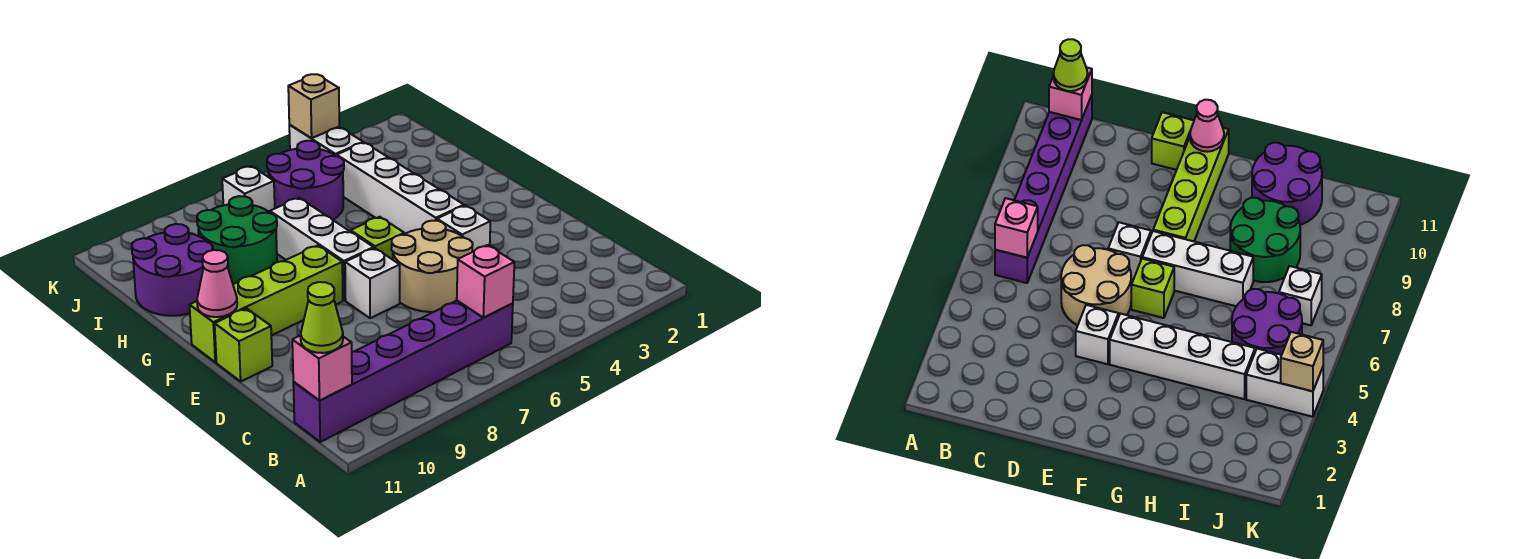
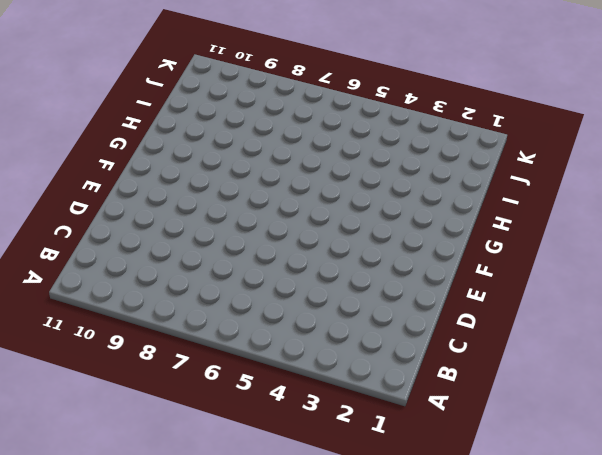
none -> purple 1x6 brick [293,301,513,442]
none -> tan 2x2 round brick [391,221,473,312]
none -> white 1x1 brick [437,206,490,252]

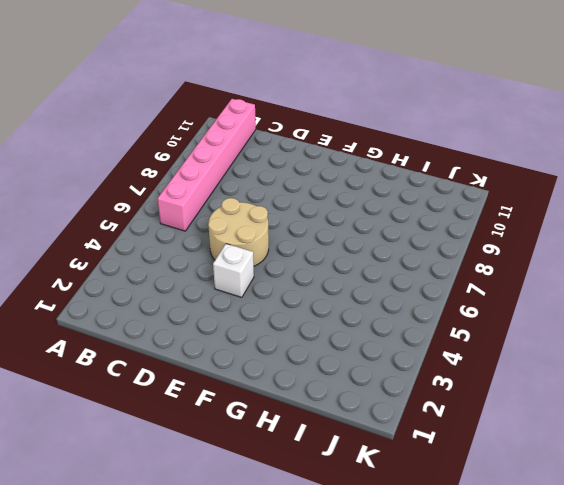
pink 1x6 brick [157,99,256,231] -> purple 1x6 brick [293,301,513,442]
none -> white 1x1 brick [345,248,400,318]
none -> lime 1x1 brick [215,308,272,381]
none -> white 1x4 brick [337,143,464,234]

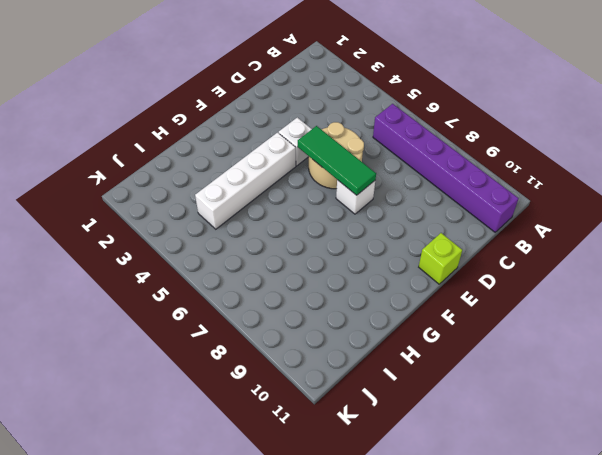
green 1x3 tile [298,126,376,195] -> none
none -> lime 1x1 brick [351,217,404,260]
none -> white 1x3 brick [270,198,374,300]
none -> lime 1x4 brick [190,245,343,362]

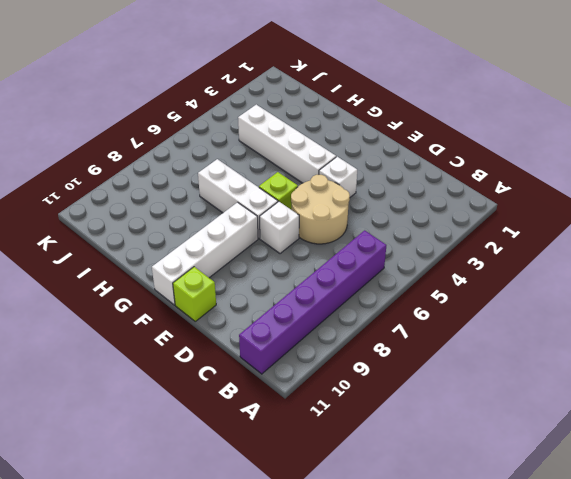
white 1x4 brick [152,202,258,305] -> lime 1x4 brick [190,245,343,362]
none -> green 2x2 round brick [197,196,277,284]
none -> purple 2x2 round brick [132,224,213,316]
none -> purple 2x2 round brick [267,141,344,220]

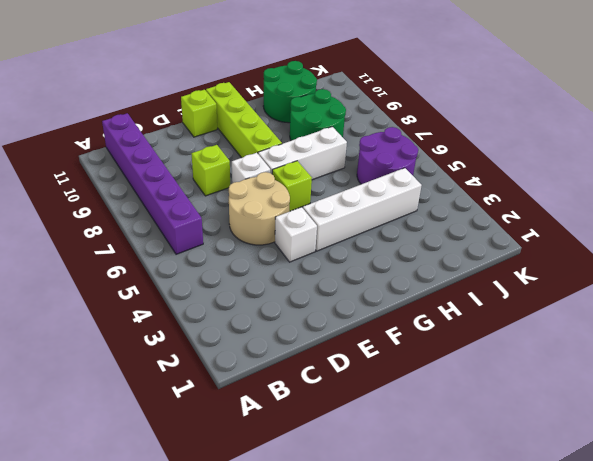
lime 1x1 brick [192,145,230,196] -> none
green 2x2 round brick [263,61,317,123] -> purple 2x2 round brick [132,224,213,316]
none -> white 1x2 brick [289,125,363,156]
none -> white 1x1 brick [222,166,275,212]
none -> pink 1x1 brick [457,245,514,318]

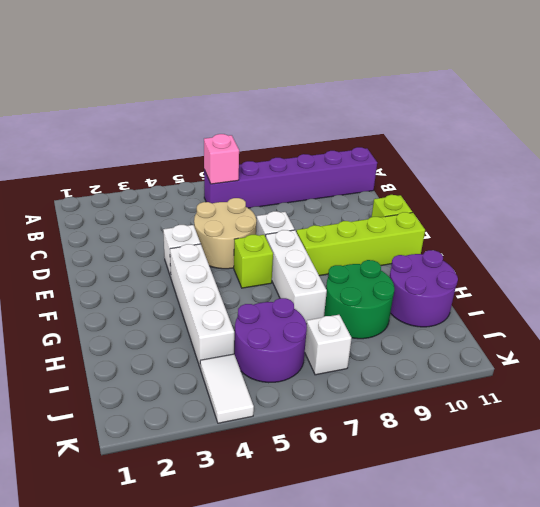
white 1x2 tile [200,354,254,423] -> white 1x2 brick [289,125,363,156]
none -> pink 1x1 brick [292,335,352,400]
none -> pink 1x1 cone [197,250,237,317]
none -> tan 1x1 brick [288,74,339,138]

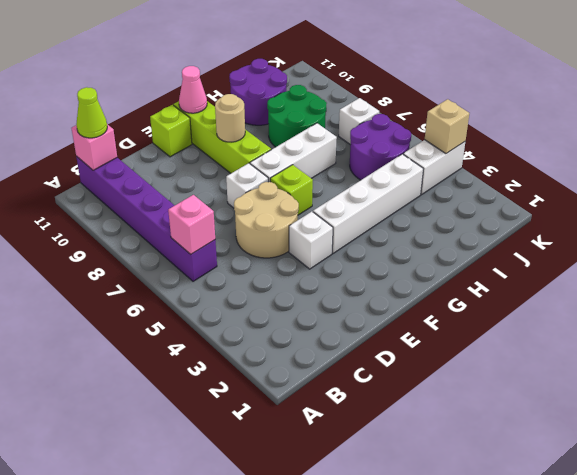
tan 1x1 round brick [215,94,245,142] -> none

